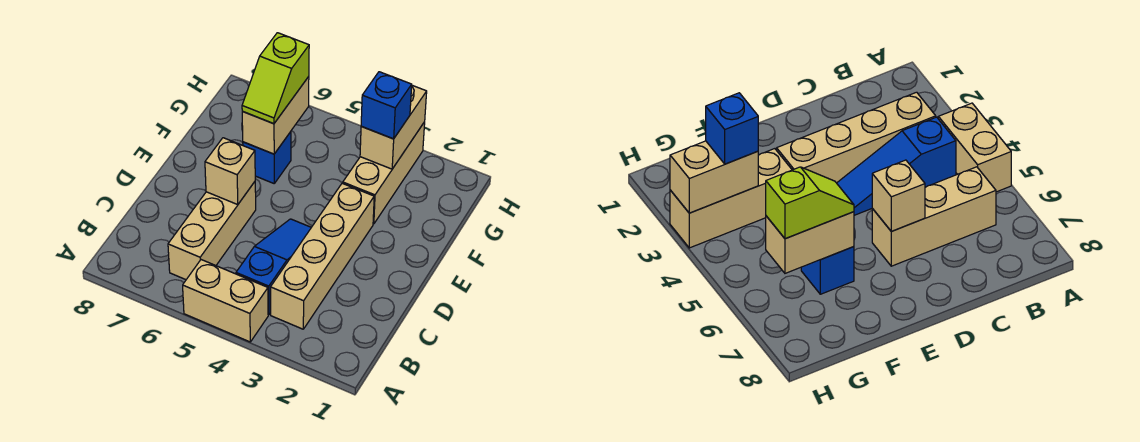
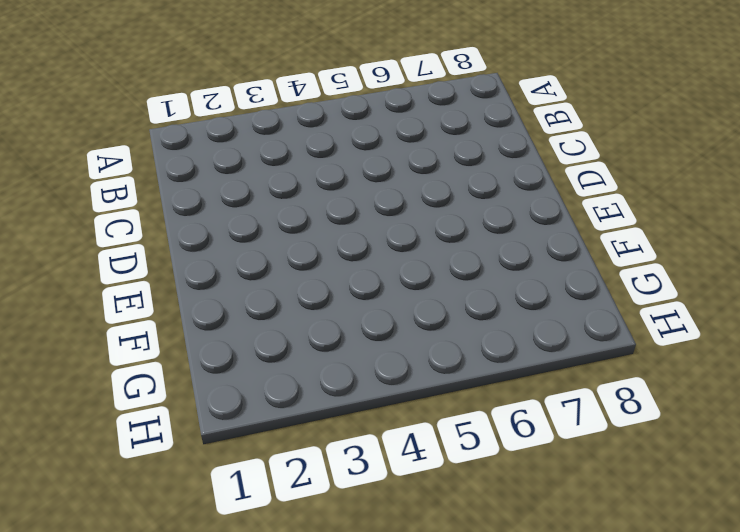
none -> tan 1x2 brick [183,260,268,342]
none -> tan 1x4 brick [271,183,374,329]

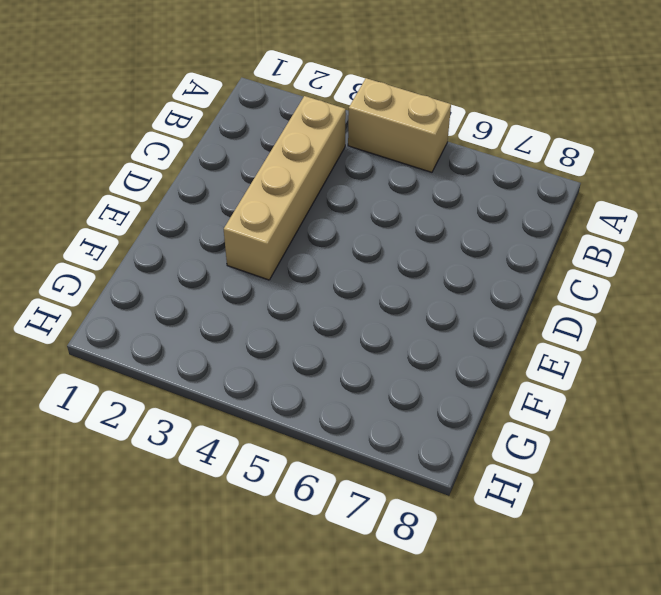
none -> blue 1x3 slope [236,219,311,315]
none -> tan 1x3 brick [168,182,256,280]

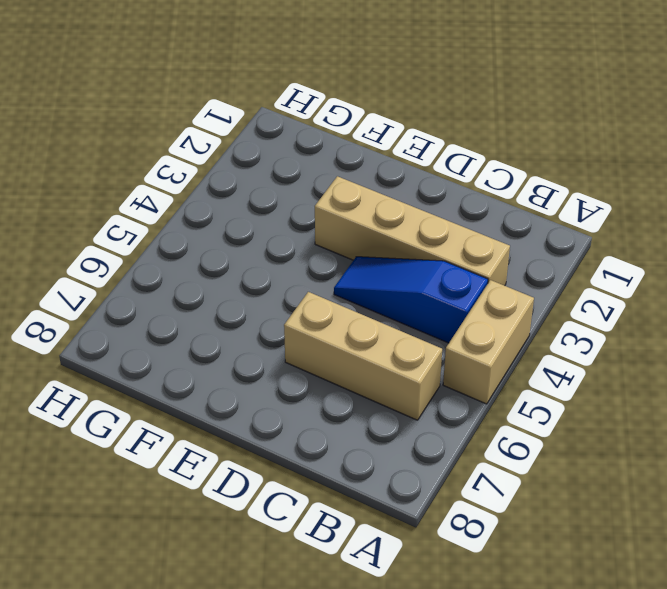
none -> tan 1x3 brick [343,122,425,224]
none -> blue 1x1 brick [243,132,291,183]

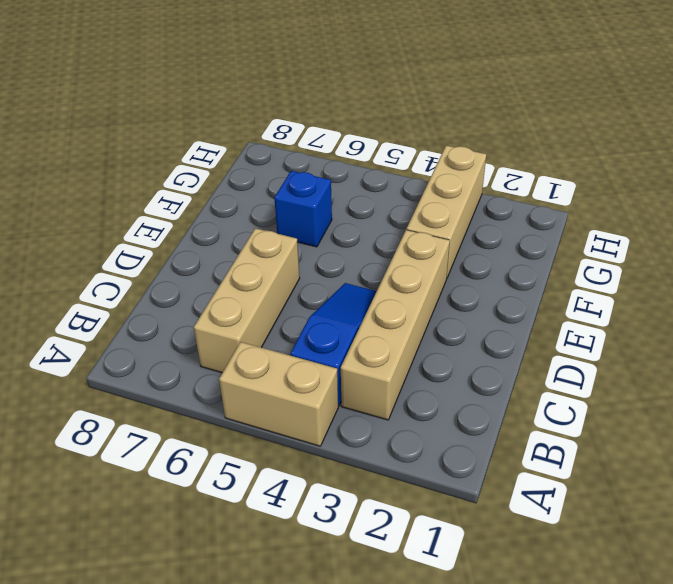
none -> tan 1x1 brick [205,138,255,205]
none -> tan 1x2 brick [242,77,309,154]

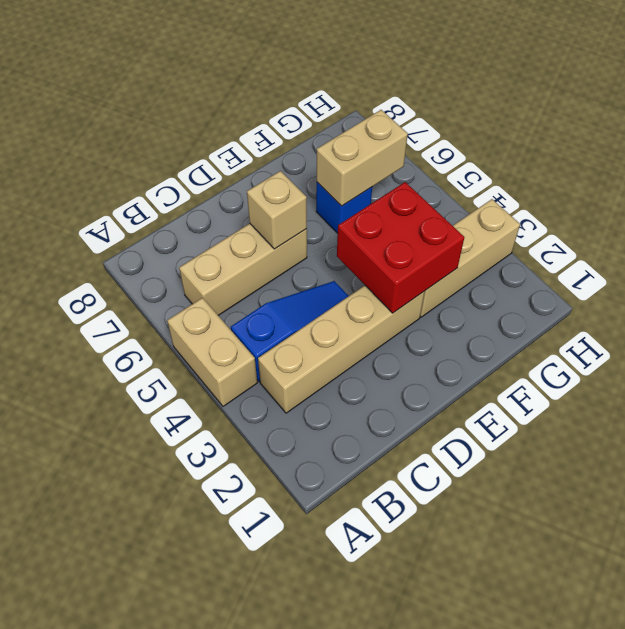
red 2x2 brick [337,182,464,313] -> none
none -> tan 1x2 brick [360,85,427,169]
none -> lime 1x2 slope [242,33,309,124]

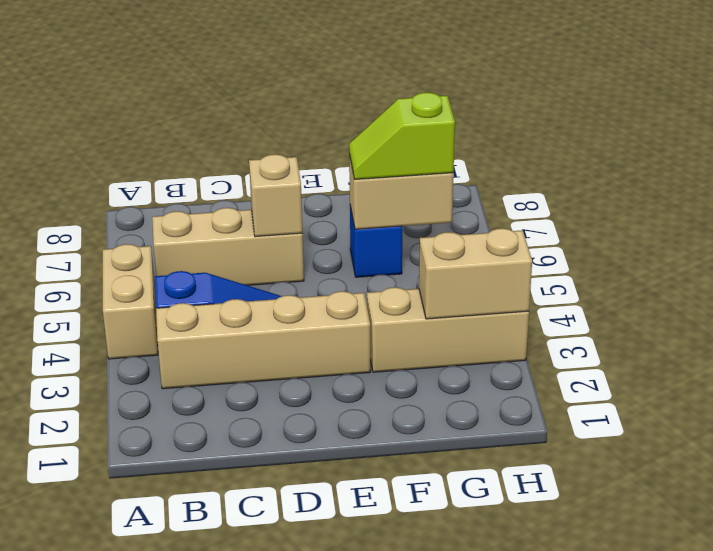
none -> blue 1x1 brick [361,72,412,139]

